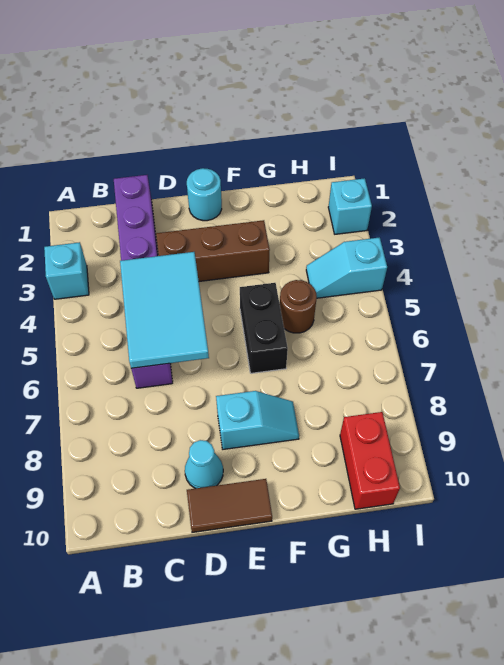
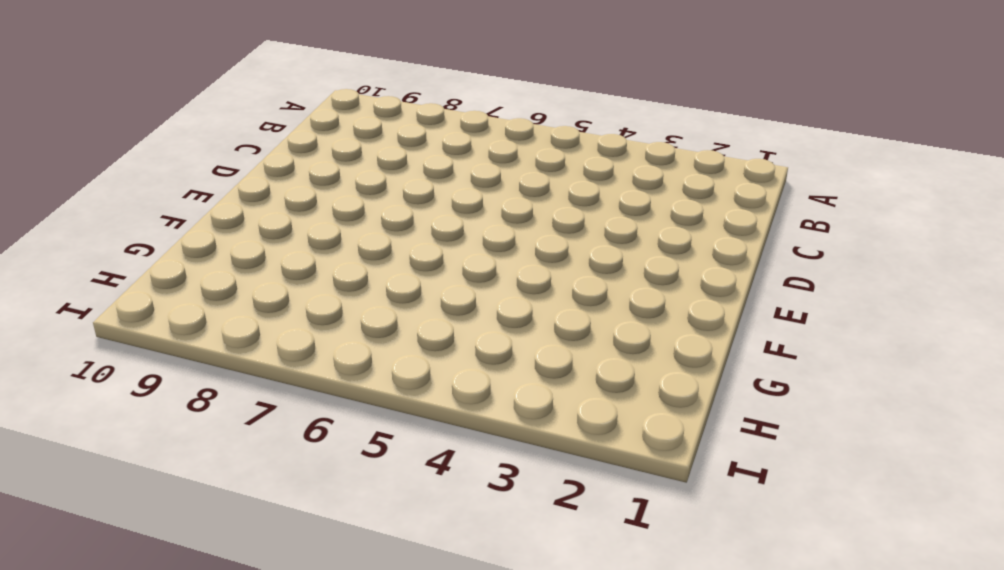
none -> cyan 1x1 brick [44,242,89,299]
none -> purple 1x6 brick [114,175,173,388]
none -> brown 1x3 brick [156,220,270,281]

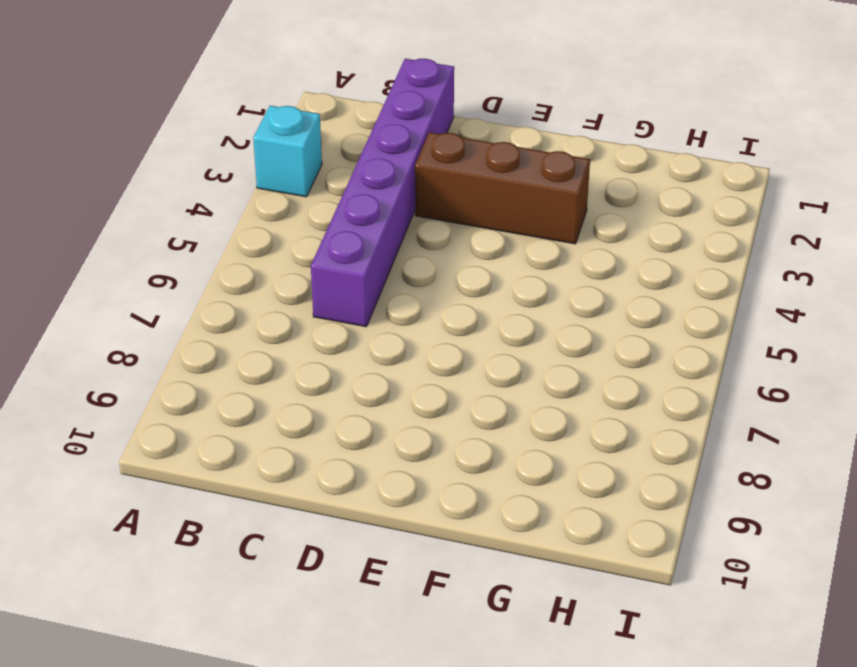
none -> cyan 1x1 cone [185,440,223,489]
none -> brown 1x2 tile [187,479,272,532]
none -> cyan 1x1 round brick [187,168,222,221]

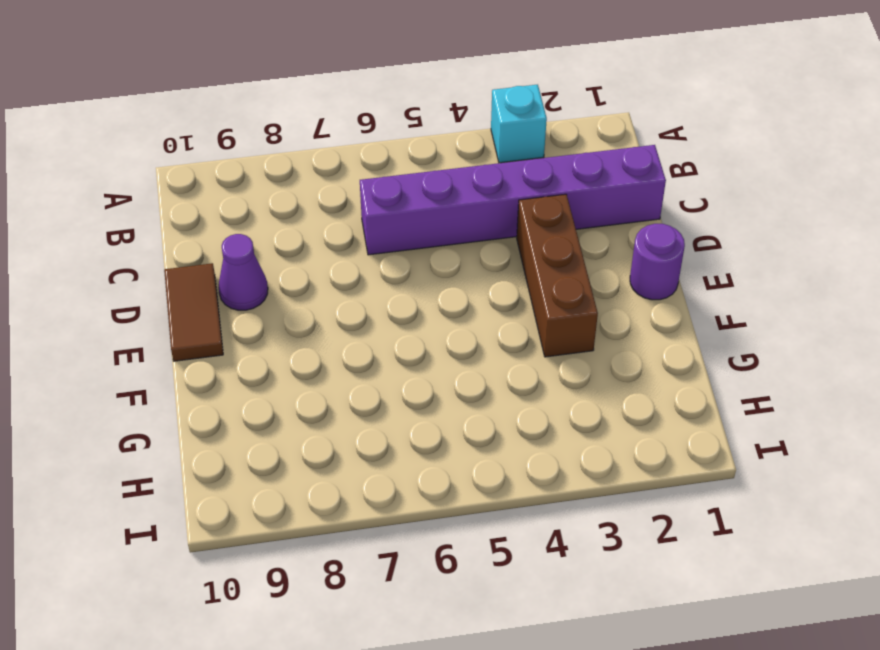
purple 1x1 cone [218,234,268,310] -> cyan 1x1 cone [185,440,223,489]
purple 1x1 round brick [630,224,685,300] -> cyan 1x1 round brick [187,168,222,221]
none -> cyan 1x2 slope [216,391,299,449]
none -> black 1x2 brick [240,283,288,373]
none -> brown 1x1 round brick [280,280,317,333]

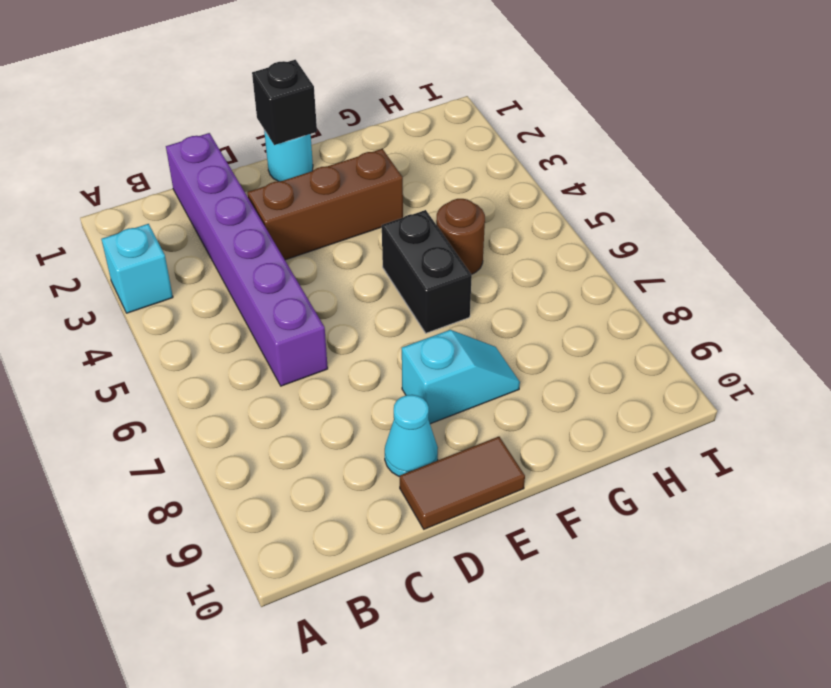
black 1x1 brick [252,60,317,145] -> none
none -> cyan 1x2 slope [306,237,387,298]
none -> red 1x2 brick [340,412,400,509]
none -> cyan 1x1 brick [328,178,372,234]

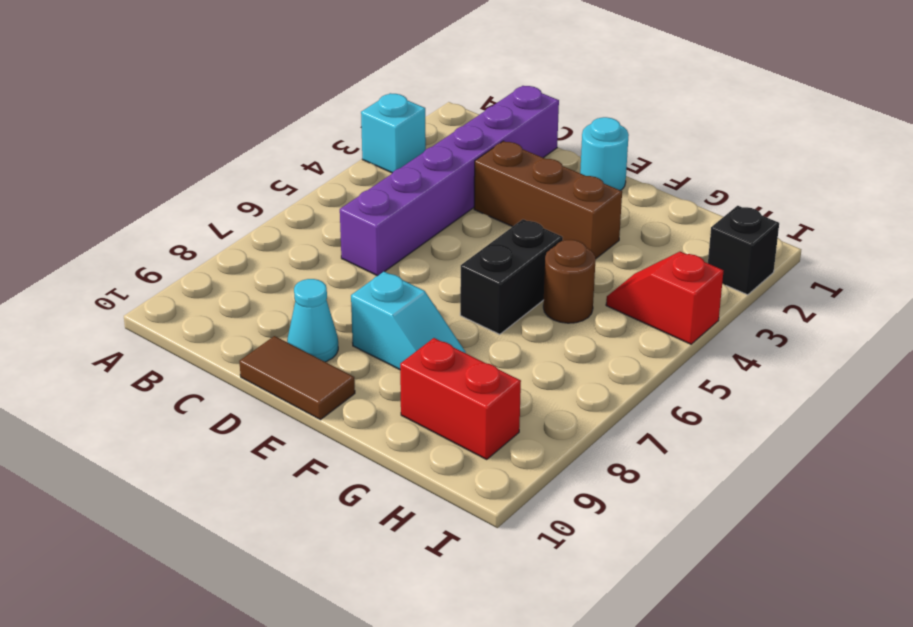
red 1x2 brick [400,338,521,459] -> red 1x2 brick turned to [340,412,400,509]
red 1x2 slope [606,252,724,344] -> cyan 1x2 slope [306,237,387,298]
black 1x1 brick [708,206,779,295] -> cyan 1x1 brick [328,178,372,234]
none -> cyan 2x3 tile [120,252,209,368]

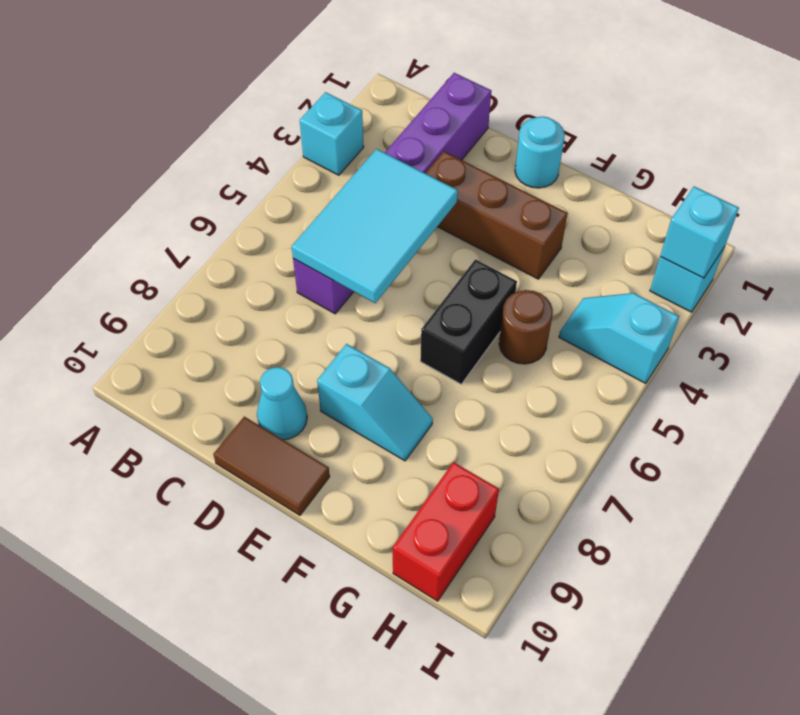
cyan 1x1 brick [660,186,739,278] -> none

